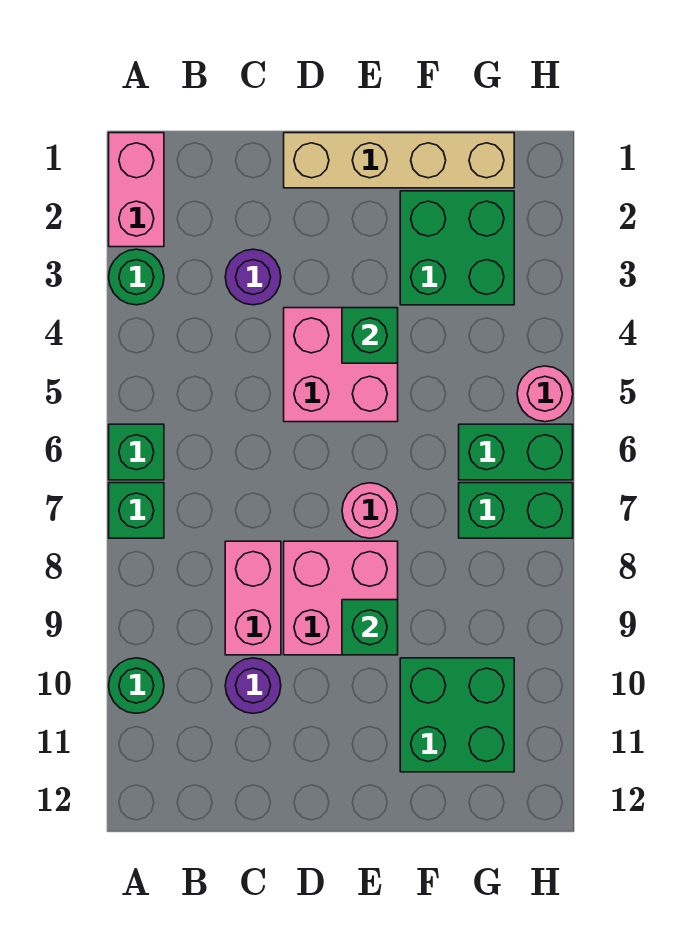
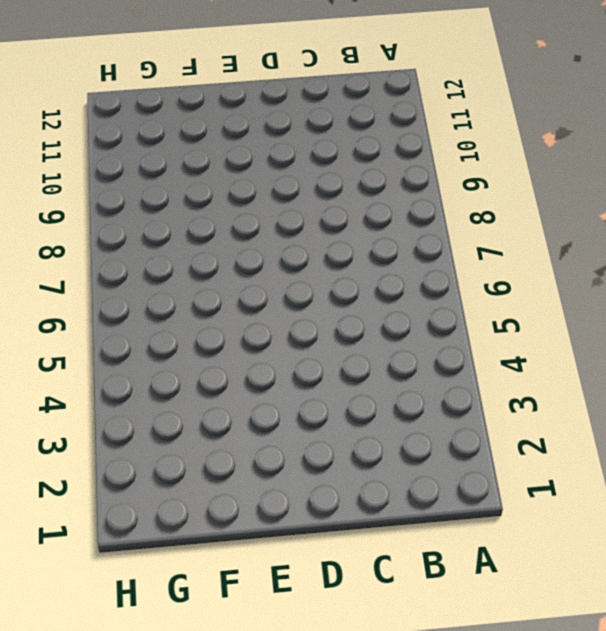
none -> pink 1x2 brick [109,133,164,247]
none -> green 1x1 round brick [109,249,164,305]
none -> green 1x1 brick [109,424,164,480]

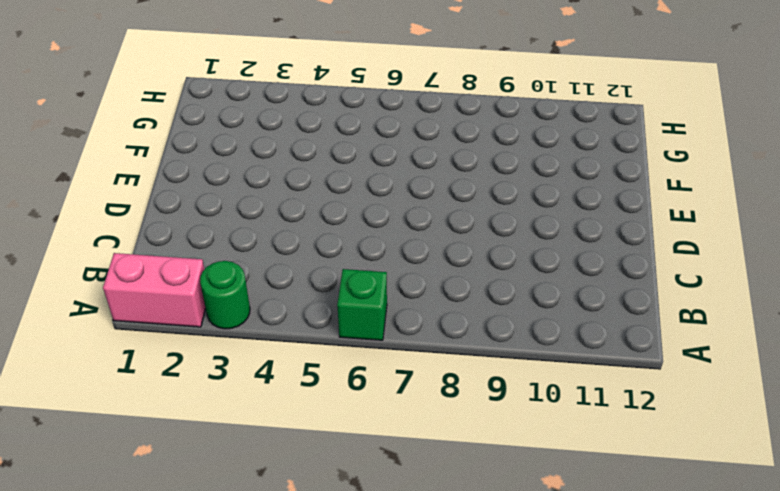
none -> green 1x1 brick [109,483,164,538]
none -> green 1x1 round brick [109,658,164,713]
none -> purple 1x1 round brick [225,249,281,305]

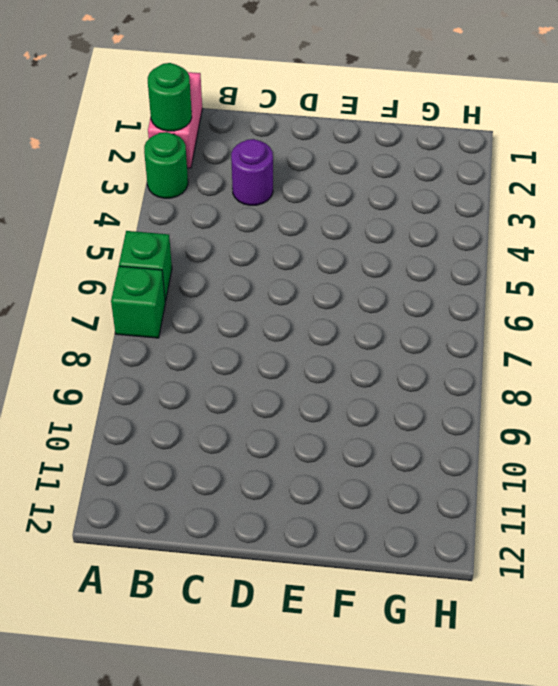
green 1x1 round brick [148,63,192,131] -> green 1x1 round brick moved to [109,658,164,713]
none -> pink 1x2 brick [225,541,281,655]
none -> purple 1x1 round brick [225,658,281,713]
none -> tan 1x4 brick [284,133,514,188]

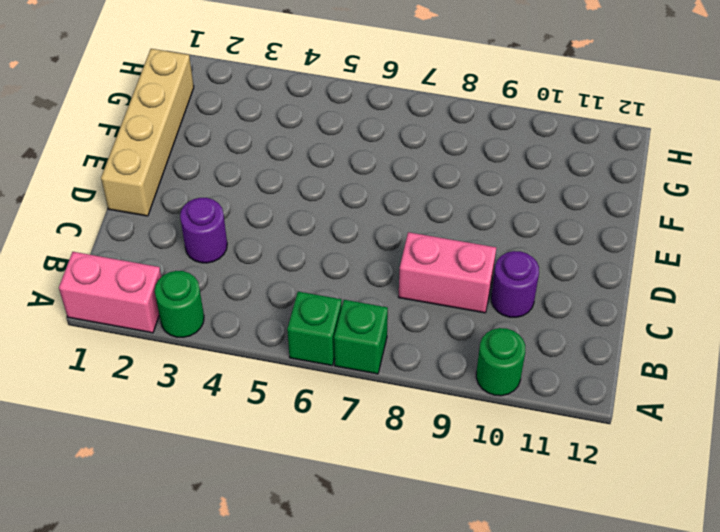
none -> pink 2x2 brick [284,308,398,422]
none -> pink 2x2 brick [284,541,398,655]
none -> pink 1x1 round brick [342,483,398,538]

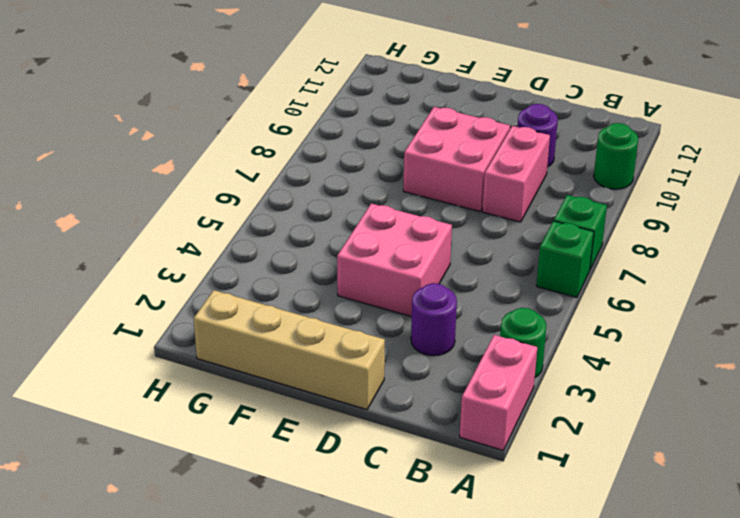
none -> pink 1x1 round brick [342,483,398,538]
none -> green 2x2 brick [400,191,514,305]
none -> green 2x2 brick [400,658,514,772]

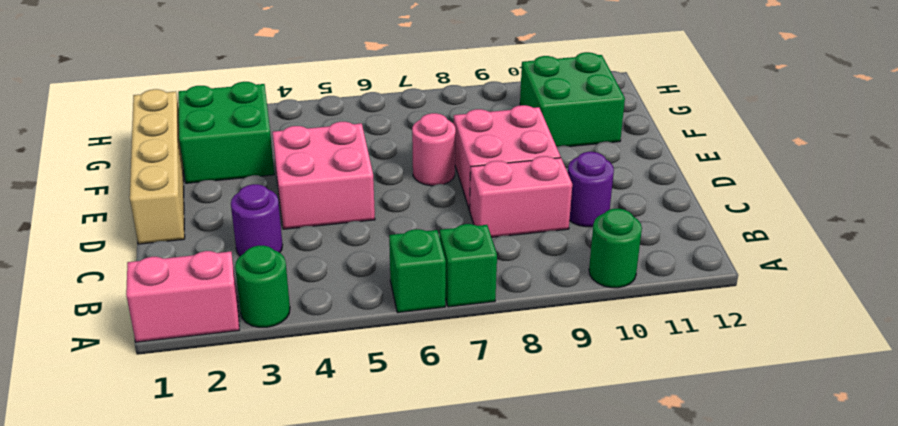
none -> green 1x2 brick [459,424,573,480]
none -> green 1x2 brick [459,483,573,538]
none -> pink 1x1 round brick [517,366,573,422]

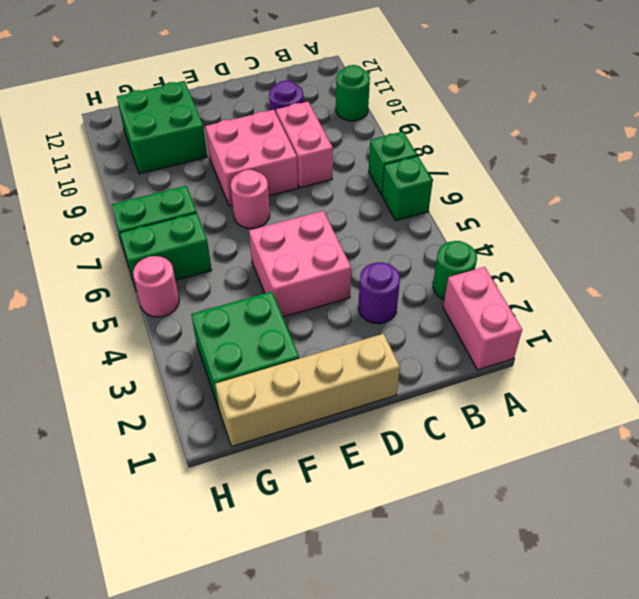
none -> green 1x1 brick [342,308,398,363]
none -> green 1x1 brick [342,600,398,655]

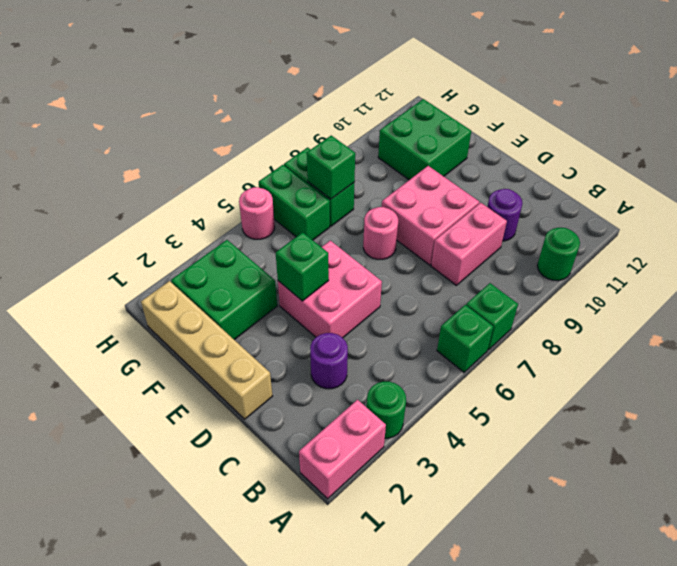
green 1x1 brick [307,136,355,199] -> green 1x1 brick moved to [342,600,398,655]

